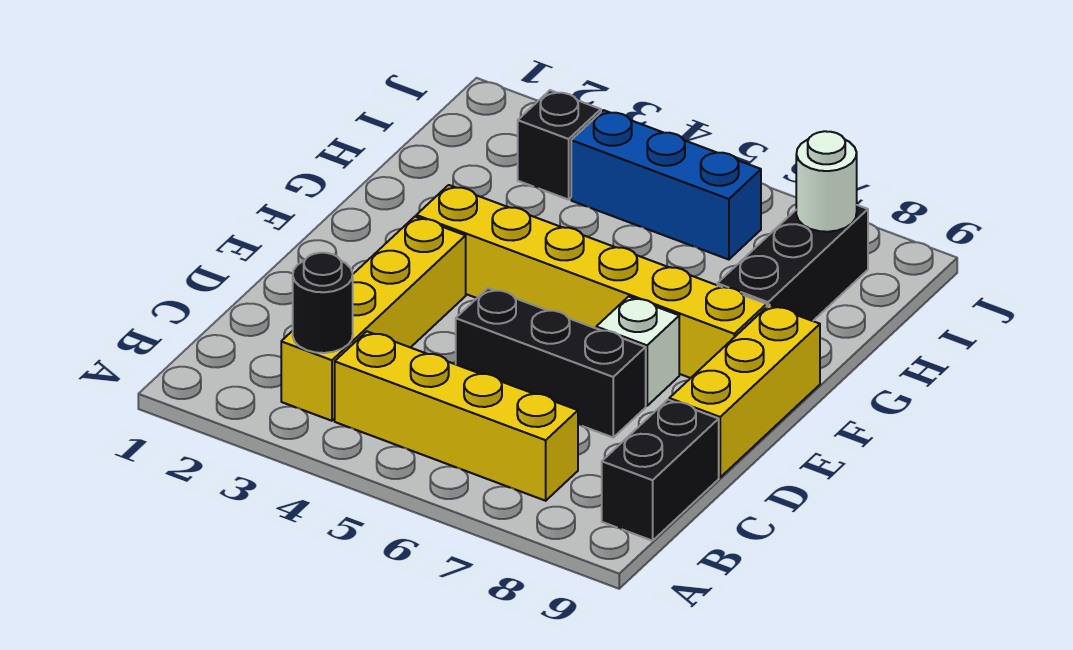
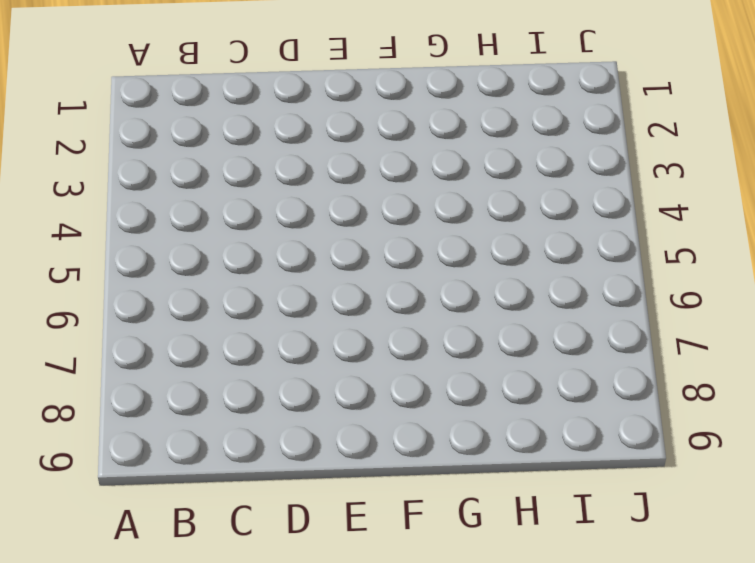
none -> yellow 1x4 brick [281,217,466,421]
none -> yellow 1x4 brick [335,332,578,501]
none -> black 1x2 brick [602,400,719,541]

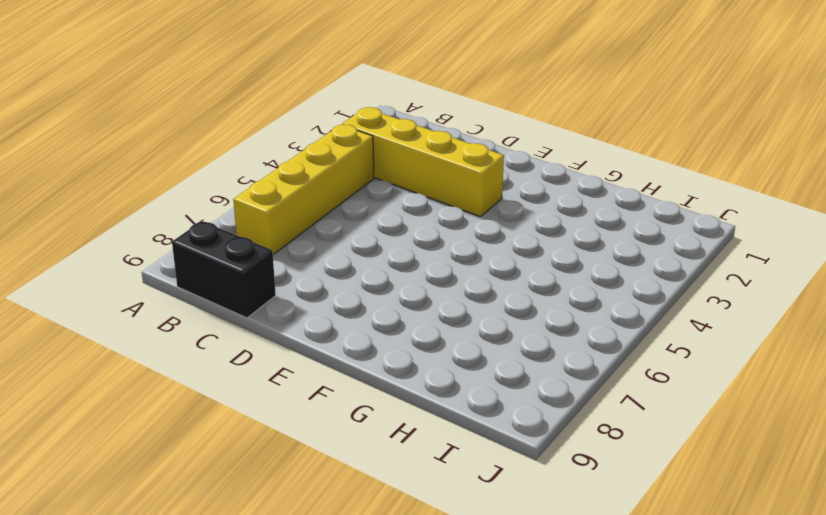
none -> black 1x3 brick [456,288,646,437]
none -> yellow 1x3 brick [669,305,820,477]
none -> white 1x1 brick [596,297,679,406]

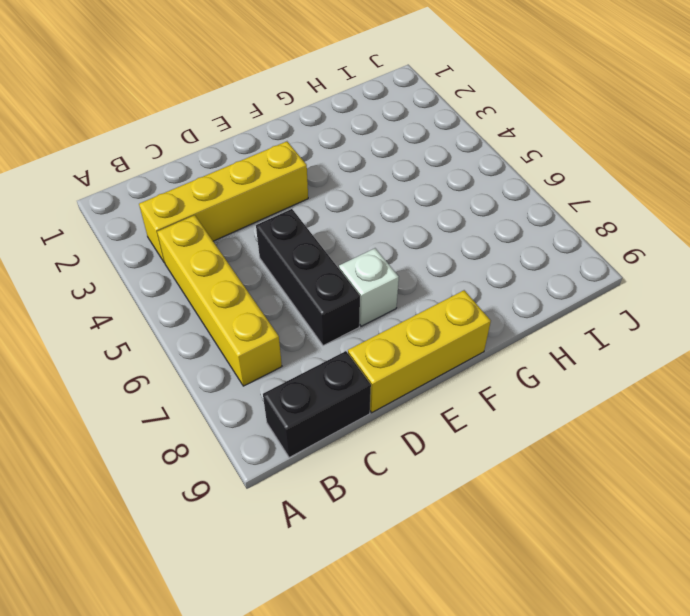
none -> yellow 1x6 brick [416,185,767,378]
none -> black 1x3 brick [717,205,868,321]
none -> black 1x1 brick [518,90,601,200]

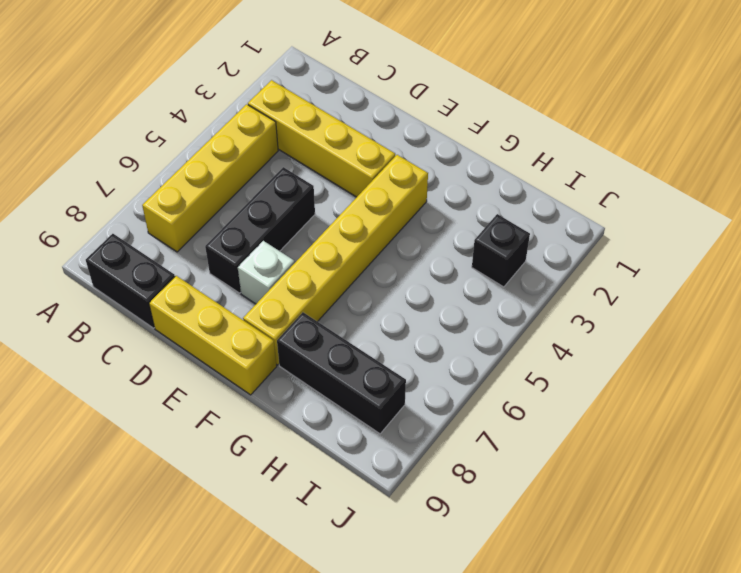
none -> blue 1x3 brick [571,110,761,260]
none -> black 1x1 round brick [293,253,353,353]
none -> white 1x1 round brick [796,131,857,232]

